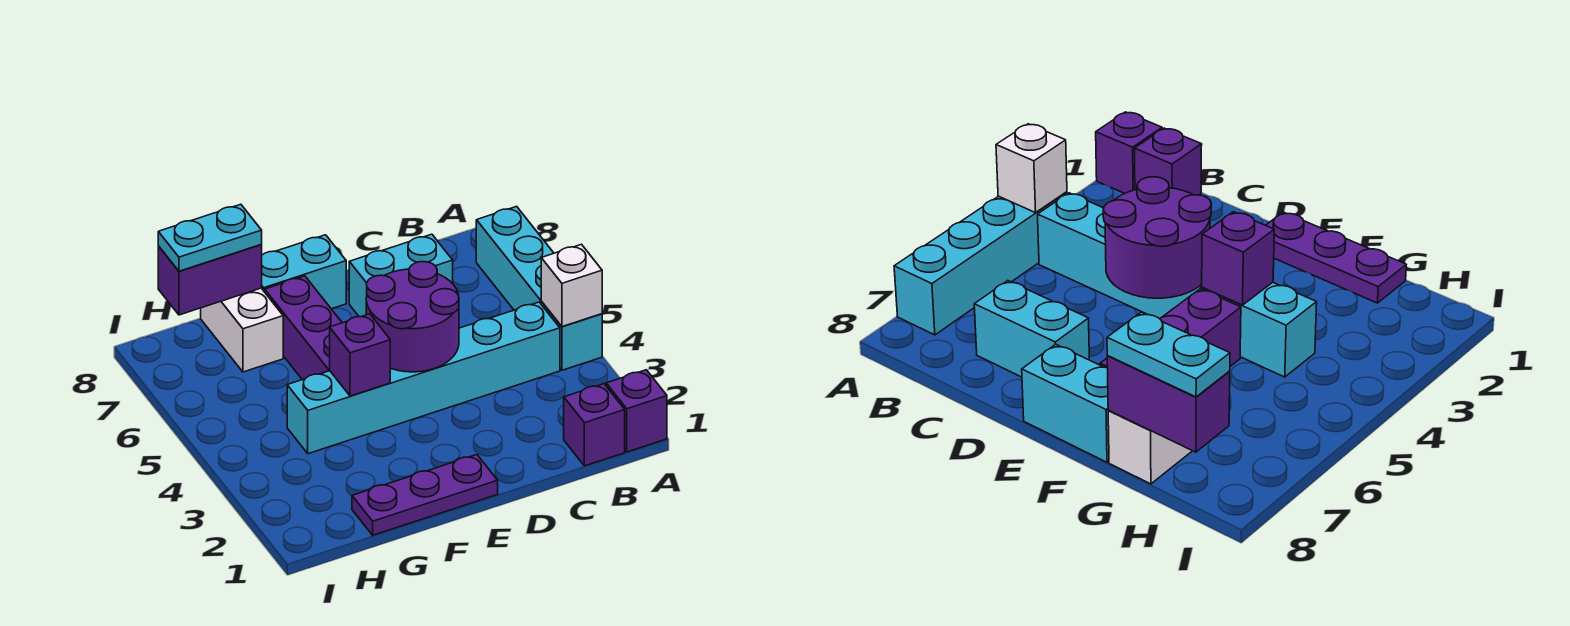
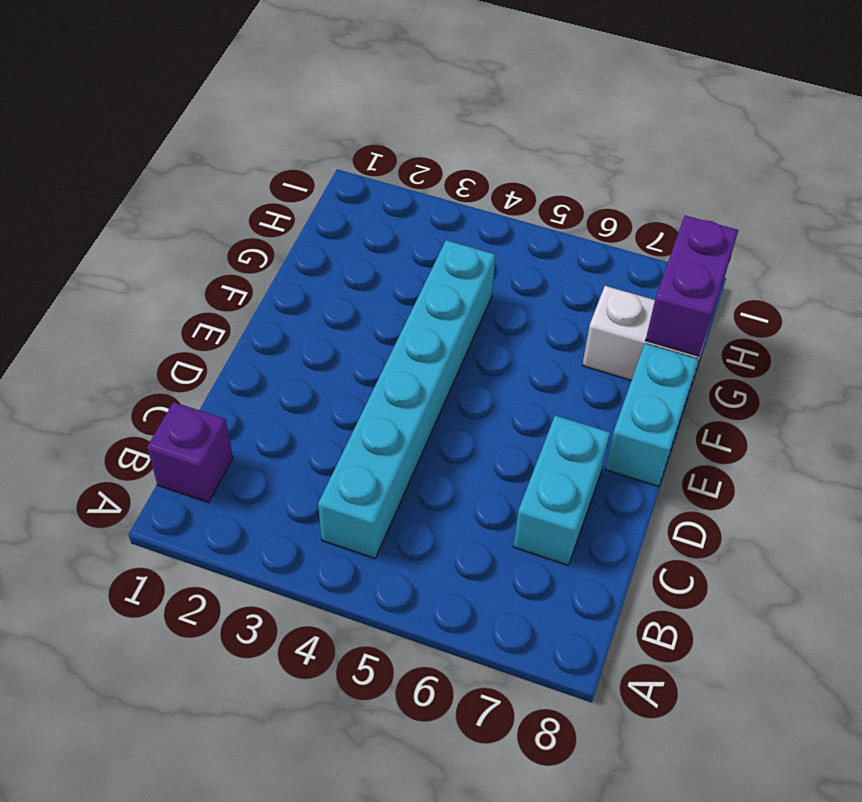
none -> purple 1x1 brick [606,370,667,452]
none -> cyan 1x4 brick [476,206,602,370]
none -> purple 1x3 plate [352,455,498,535]

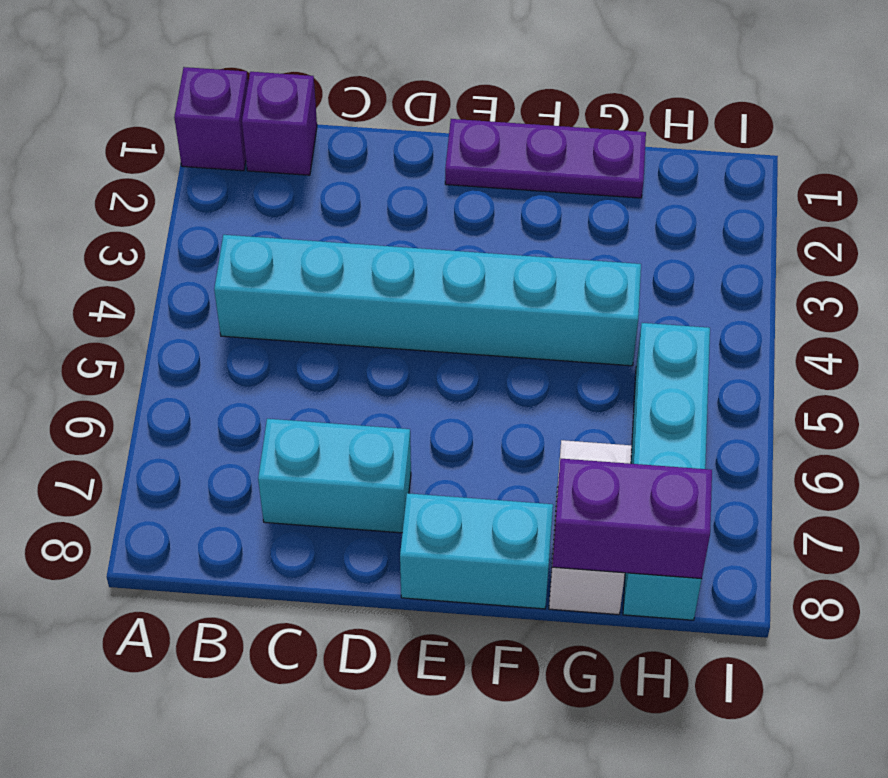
cyan 1x4 brick [623,323,710,620] -> cyan 1x4 brick moved to [476,206,602,370]
none -> purple 1x3 brick [265,276,342,380]
none -> white 1x1 brick [541,244,602,327]
none -> purple 2x2 round brick [366,262,459,372]

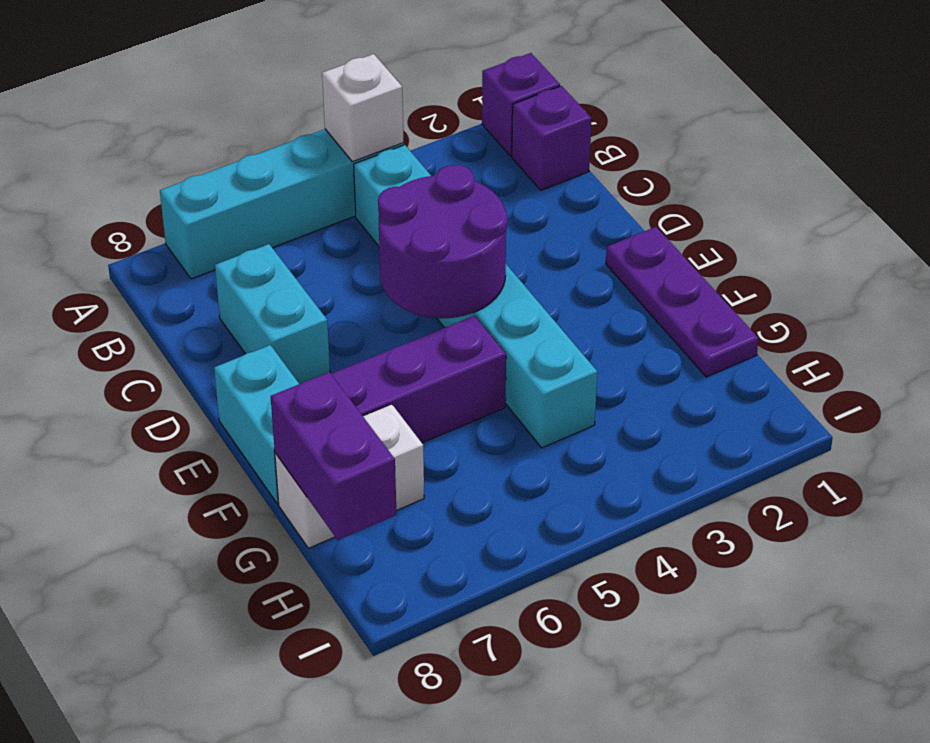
none -> purple 1x1 brick [330,314,390,396]
none -> cyan 1x2 plate [158,204,262,271]

